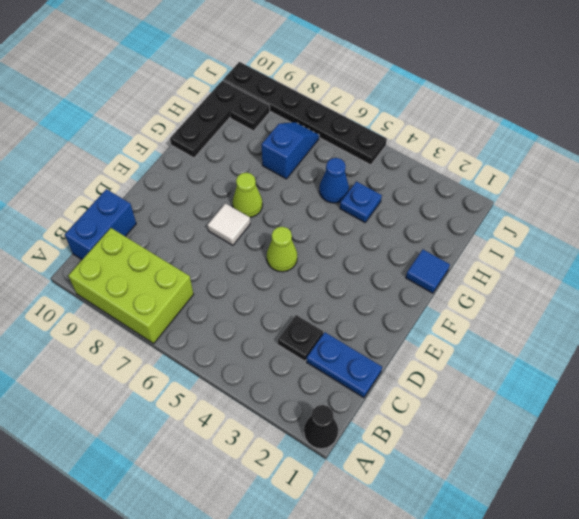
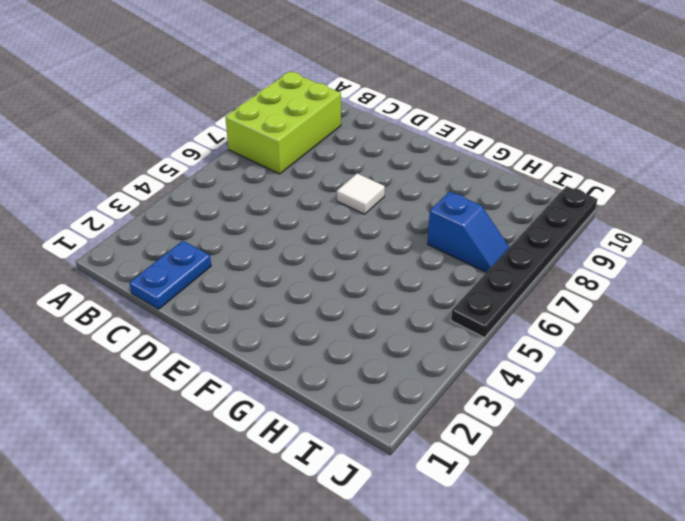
none -> black 1x1 cone [304,405,338,449]
none -> blue 1x2 brick [65,189,136,259]
none -> black 1x1 plate [278,315,323,361]

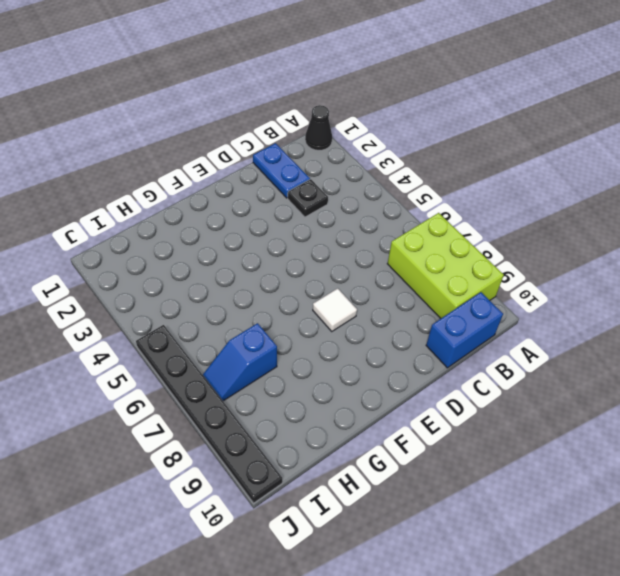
none -> lime 1x1 cone [267,227,297,272]
none -> lime 1x1 cone [232,173,263,217]
none -> blue 1x1 tile [406,250,450,293]

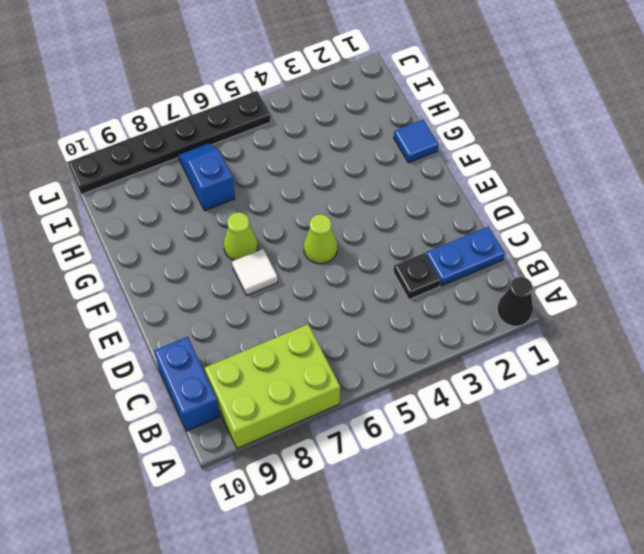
none -> black 1x3 plate [170,80,245,158]
none -> blue 1x1 plate [340,181,382,222]
none -> blue 1x1 cone [319,158,349,203]

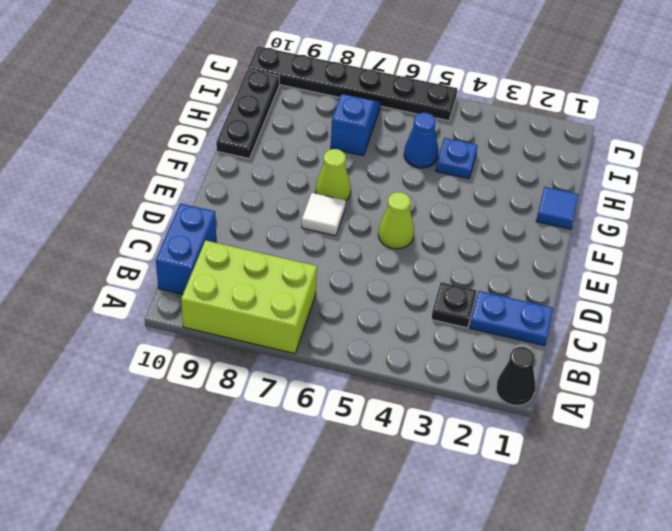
none -> black 1x1 plate [230,93,270,131]

